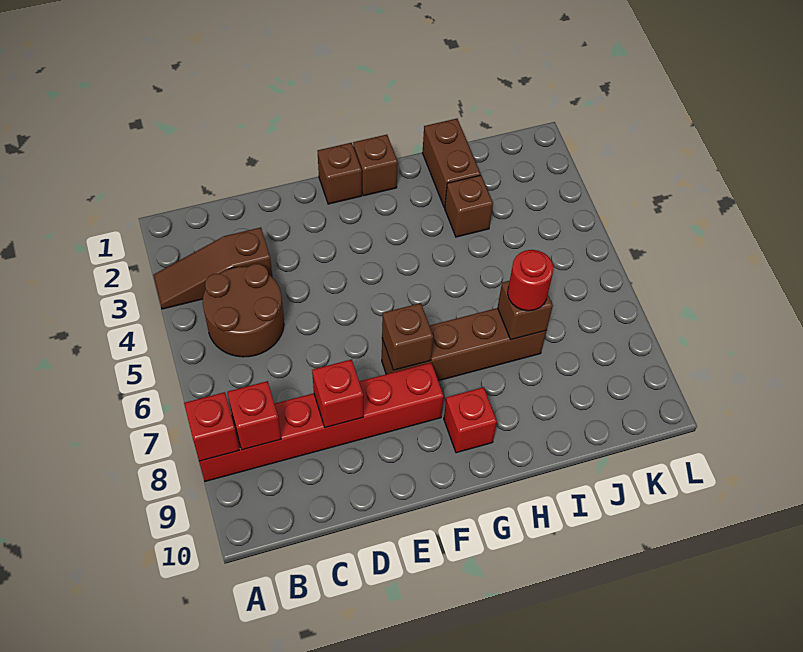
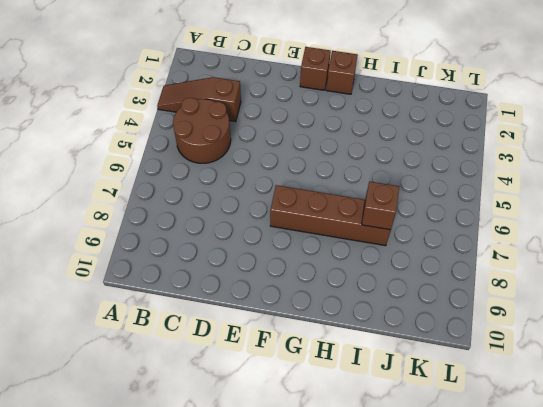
none -> red 1x6 brick [199,363,444,481]
none -> red 1x1 brick [444,387,497,453]
none -> brown 1x2 brick [422,119,481,208]

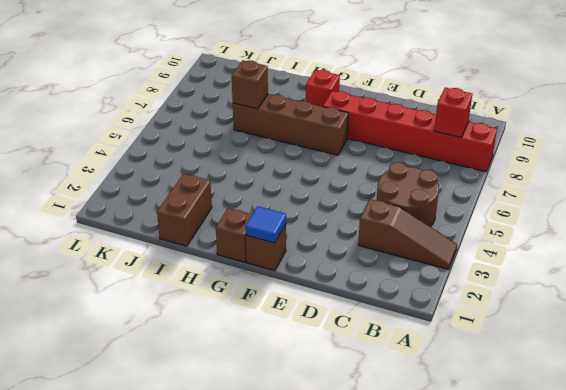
blue 1x1 tile [245,206,286,243] -> none
none -> brown 1x1 brick [445,175,493,237]
none -> red 1x1 brick [184,392,239,461]
none -> red 1x1 brick [312,359,363,428]

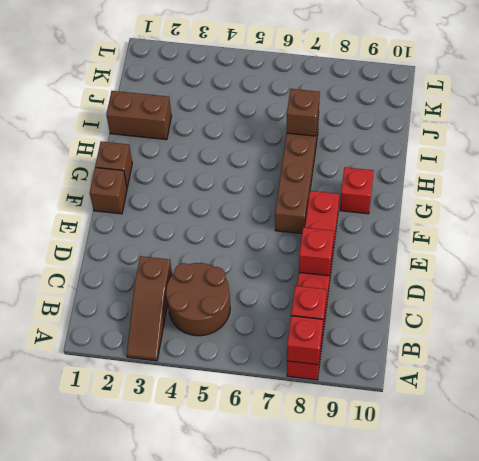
none -> brown 1x1 brick [445,175,493,237]
none -> brown 1x1 brick [382,303,433,370]
none -> red 1x1 round brick [508,250,554,311]

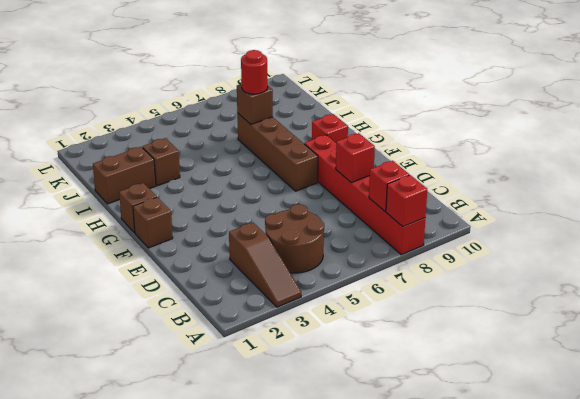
none -> brown 1x1 brick [382,303,433,370]

